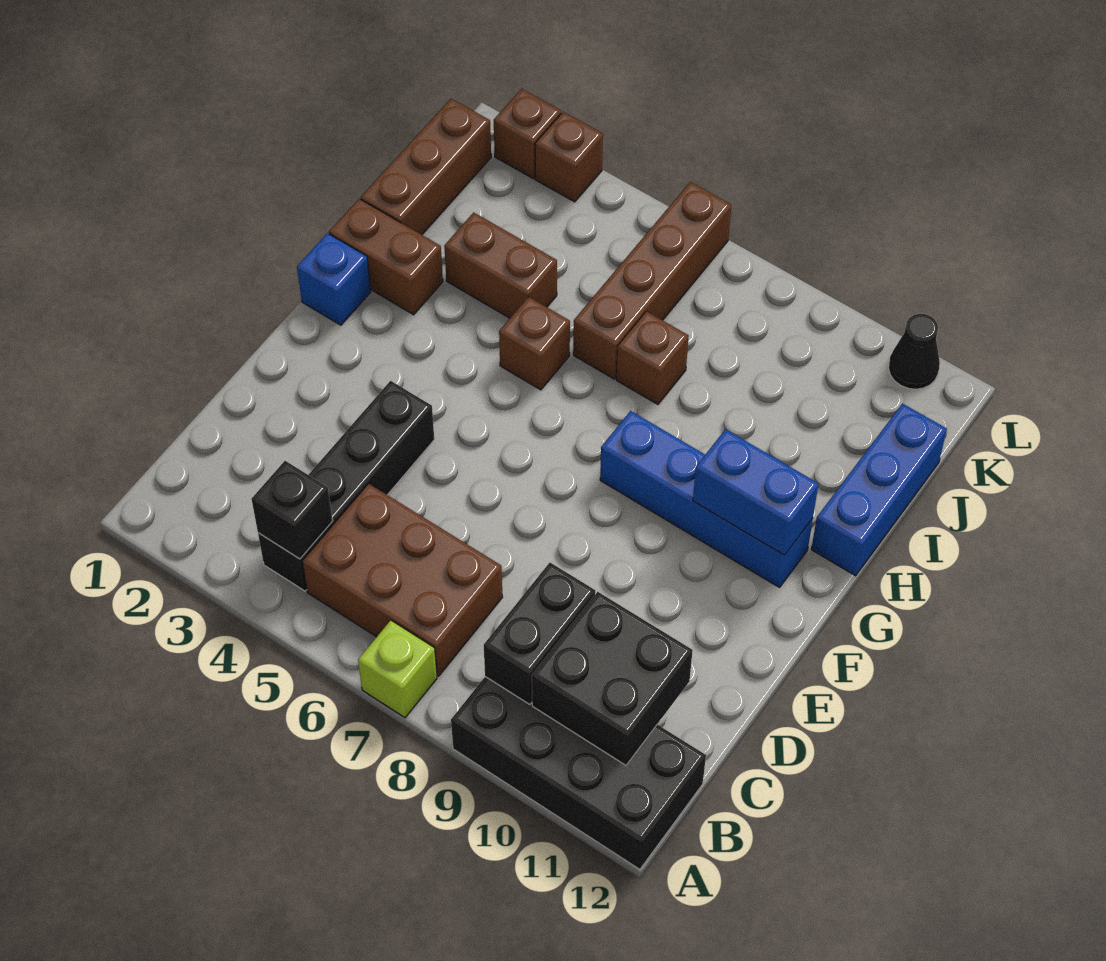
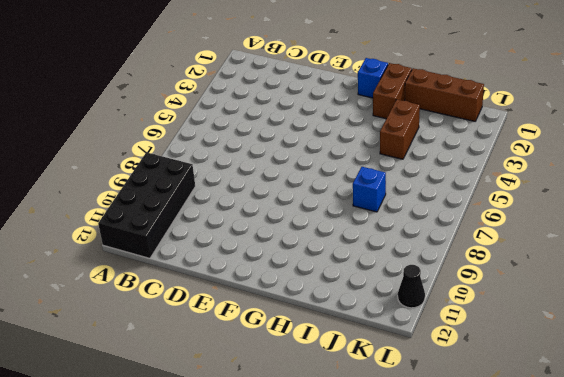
blue 1x1 brick [353,167,386,212] -> brown 1x1 brick [616,311,689,404]
none -> lime 1x1 brick [358,620,437,718]
none -> black 1x4 brick [258,381,434,591]
none -> brown 2x3 brick [302,484,502,676]

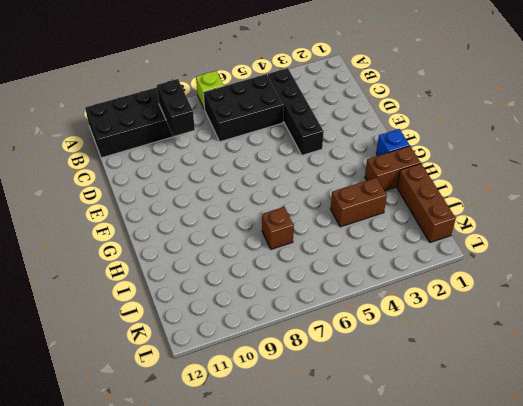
black 2x3 brick [203,74,283,142] -> brown 2x3 brick [302,484,502,676]
none -> blue 1x4 brick [600,411,813,587]
none -> brown 1x1 brick [499,297,570,390]
none -> blue 1x3 brick [811,403,947,576]

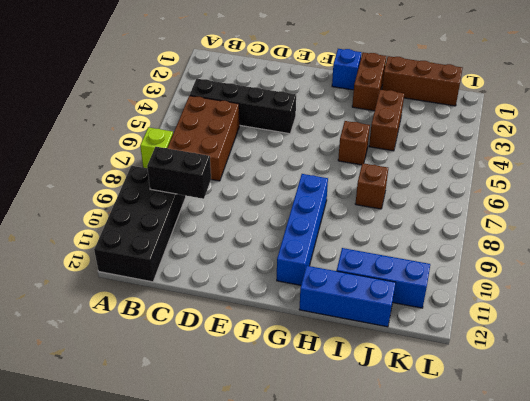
blue 1x3 brick [337,248,430,308] -> none
none -> brown 1x4 brick [573,182,731,379]
none -> brown 1x1 brick [494,89,561,179]
none -> brown 1x1 brick [535,112,603,202]

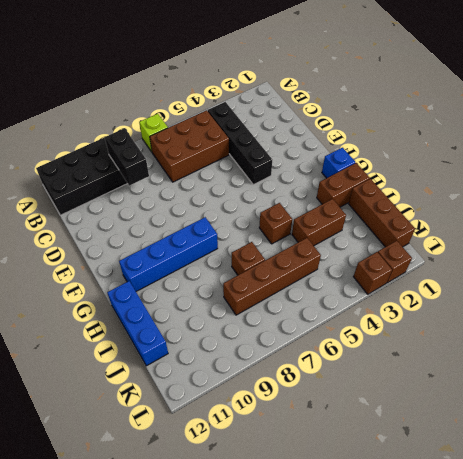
brown 1x4 brick [223,238,321,315] -> brown 1x4 brick turned to [573,182,731,379]
none -> black 1x1 cone [889,314,940,389]
none -> black 1x1 brick [251,461,333,559]
none -> black 2x2 brick [532,592,693,765]

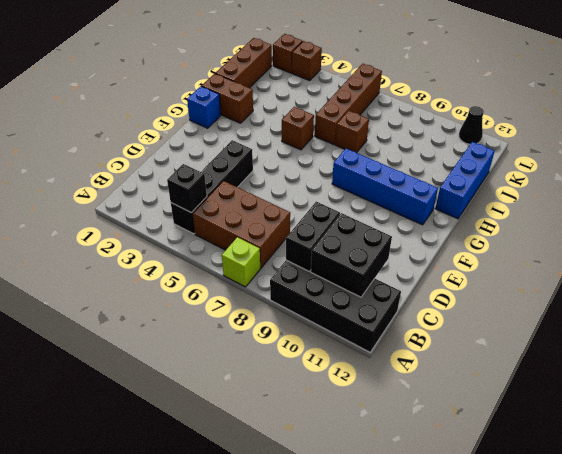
none -> brown 1x2 brick [444,212,557,318]
none -> blue 1x2 brick [693,429,819,555]

